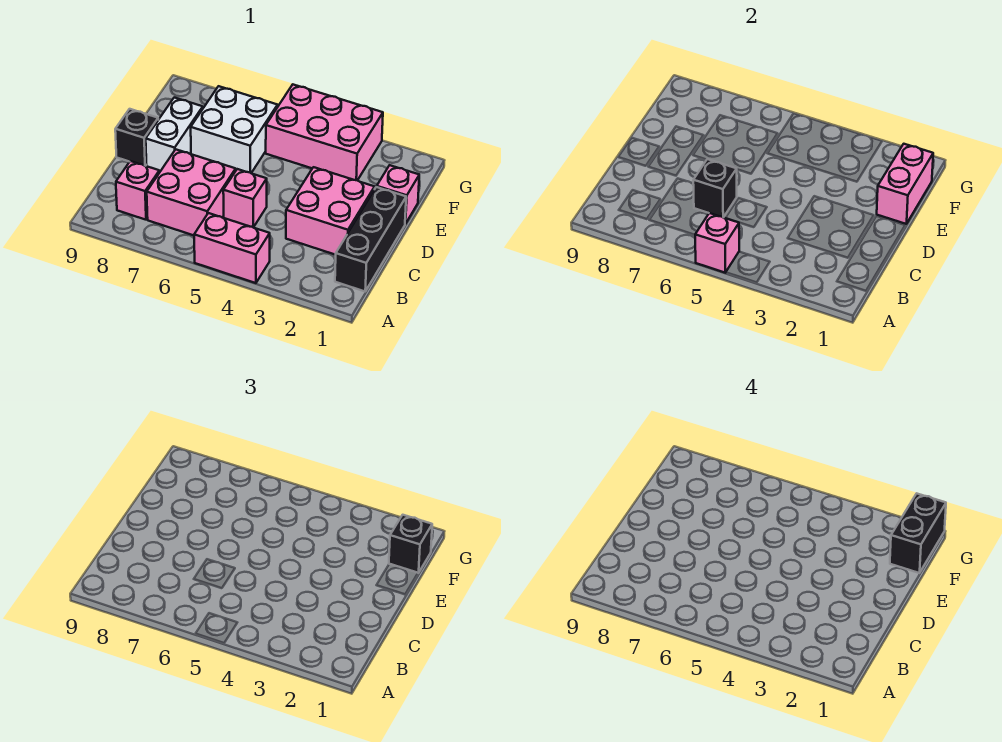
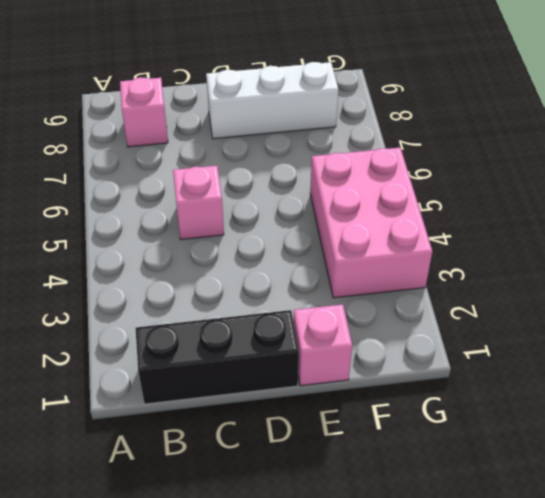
white 1x3 brick [206,62,338,139] -> white 1x2 brick [146,98,203,171]
none -> pink 1x2 brick [194,213,270,283]
none -> pink 2x2 brick [147,149,236,235]
none -> pink 2x2 brick [286,167,375,255]

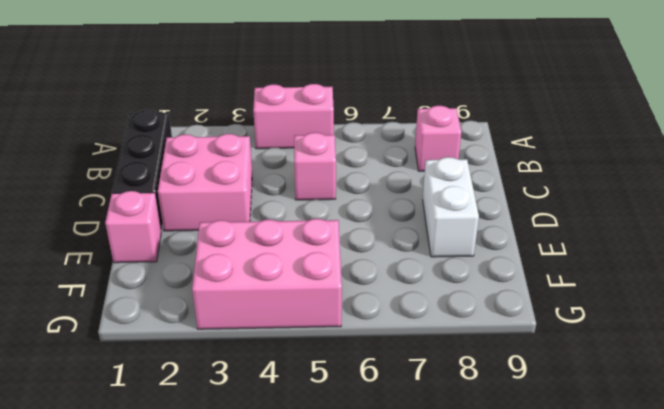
none -> pink 2x2 brick [147,149,236,235]
none -> black 1x1 brick [115,109,158,166]
none -> white 2x2 brick [191,86,278,173]

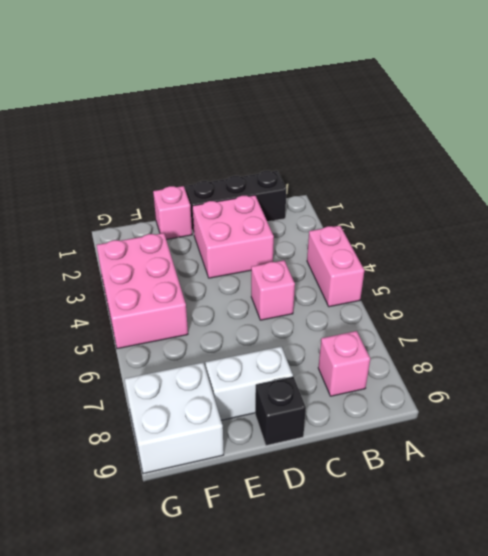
white 2x2 brick [125,363,224,474] -> white 2x2 brick moved to [191,86,278,173]
none -> pink 2x2 brick [147,149,236,235]
none -> pink 1x1 brick [695,213,739,273]
none -> black 1x1 brick [693,159,737,218]

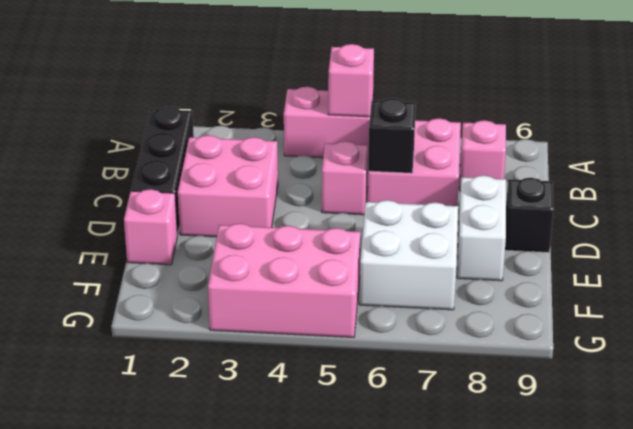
none -> pink 1x2 brick [877,144,933,224]
none -> black 1x1 brick [389,515,432,573]
none -> black 1x2 brick [890,494,946,573]

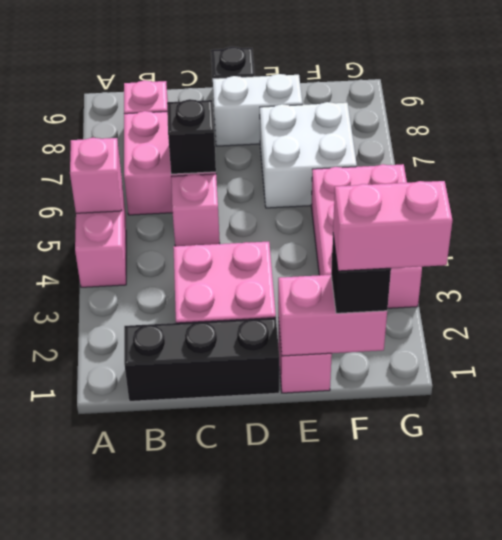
pink 1x2 brick [333,181,452,271] -> black 1x2 brick [890,494,946,573]

